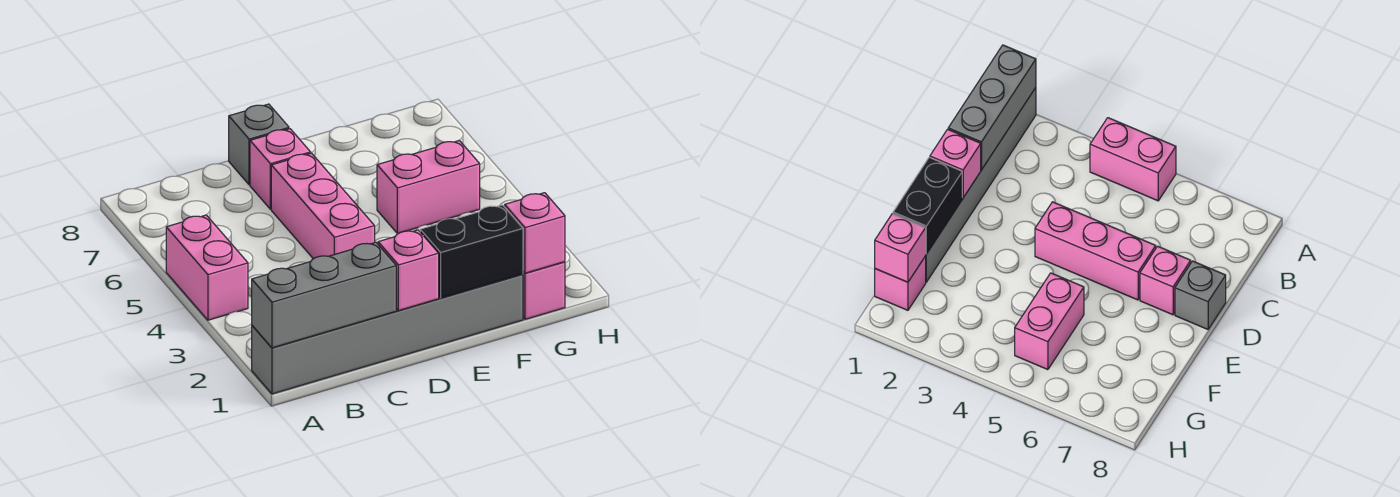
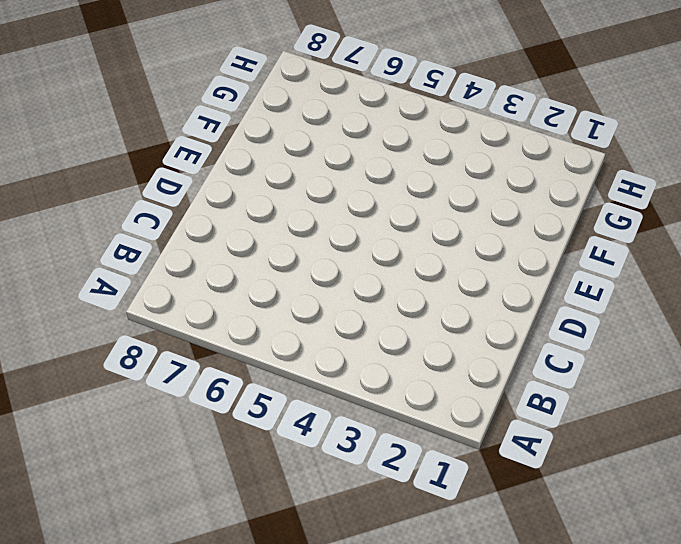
none -> grey 1x6 brick [252,274,523,394]
none -> pink 1x2 brick [166,215,248,320]

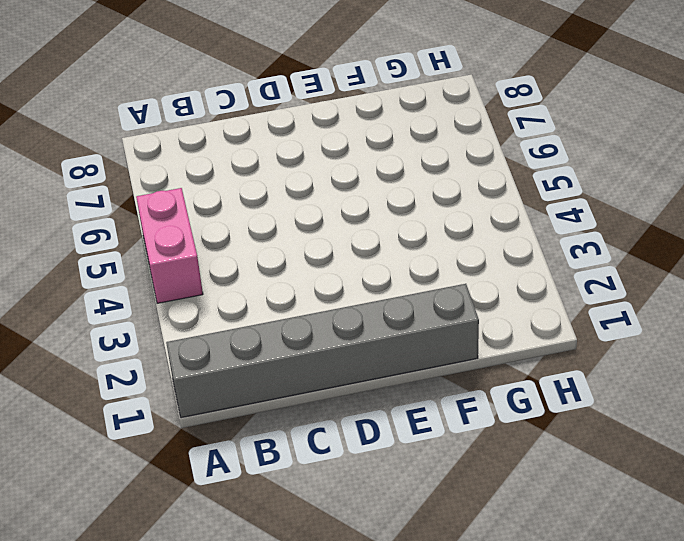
none -> pink 1x3 brick [271,153,375,259]
none -> pink 1x1 brick [250,129,311,209]

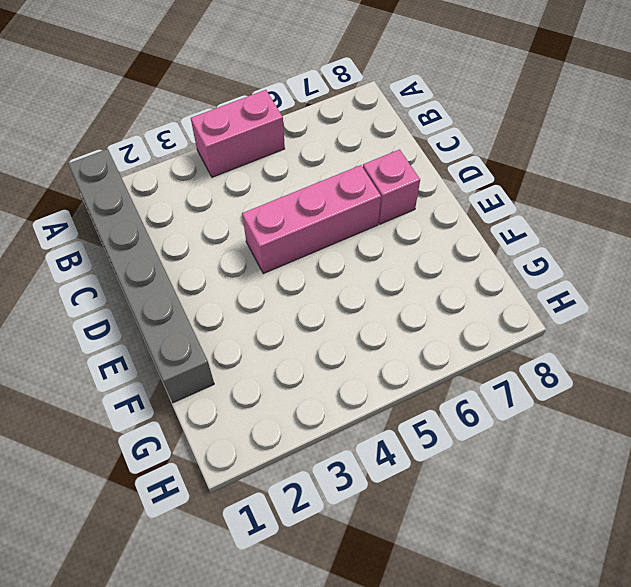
none -> grey 1x1 brick [229,104,289,185]
none -> pink 1x2 brick [377,141,480,234]

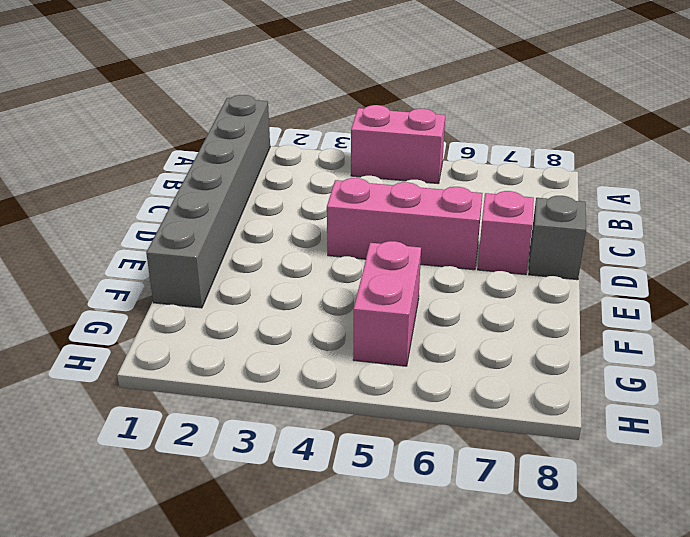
none -> pink 1x1 brick [523,262,565,319]
none -> grey 1x3 brick [252,242,396,348]

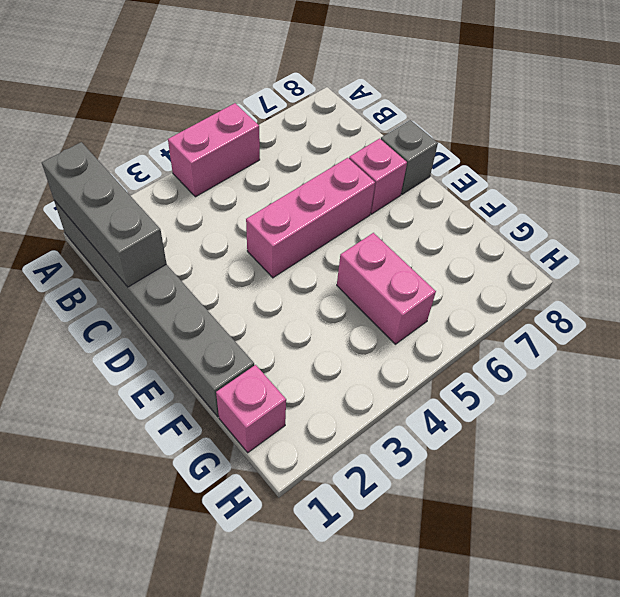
none -> pink 1x1 brick [378,230,439,311]
none -> black 1x2 brick [420,205,523,298]

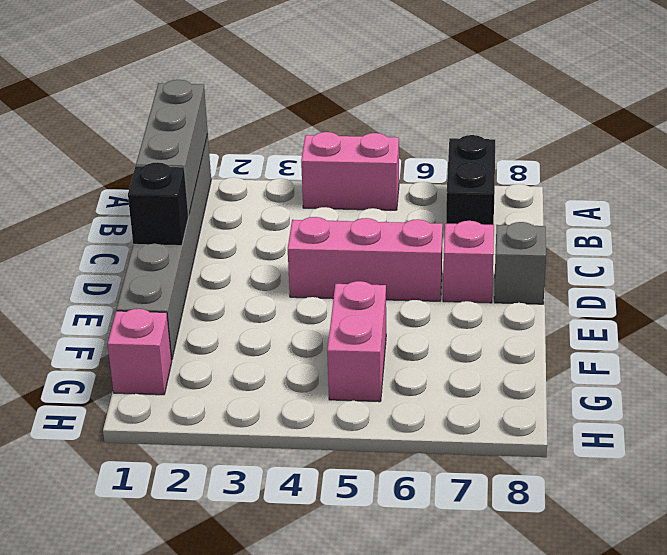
black 1x2 brick [446,135,495,225] -> black 1x2 brick moved to [420,205,523,298]
black 1x1 brick [128,162,189,246] -> pink 1x1 brick [378,230,439,311]
none -> pink 1x1 brick [505,193,565,273]

